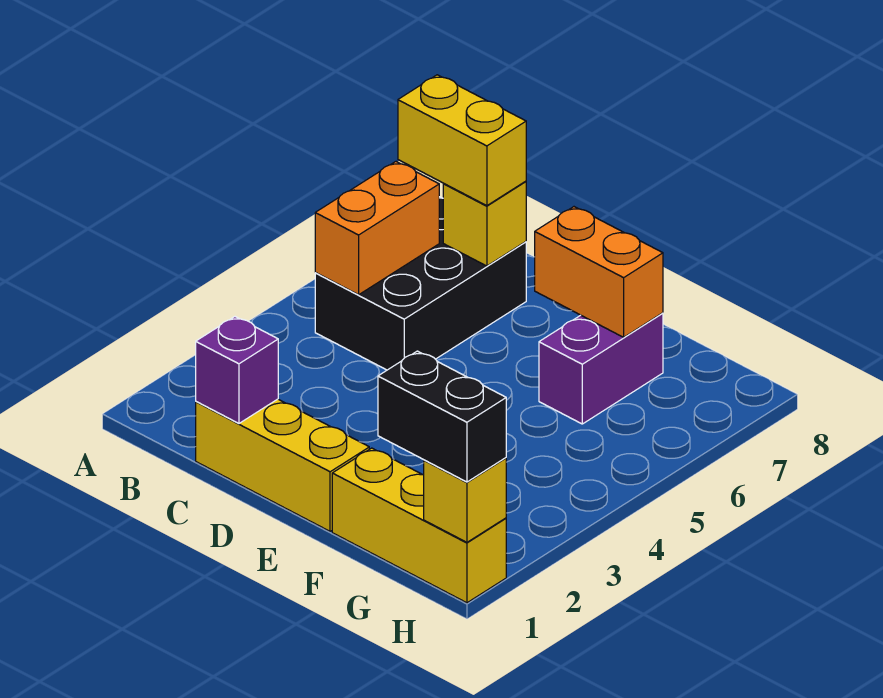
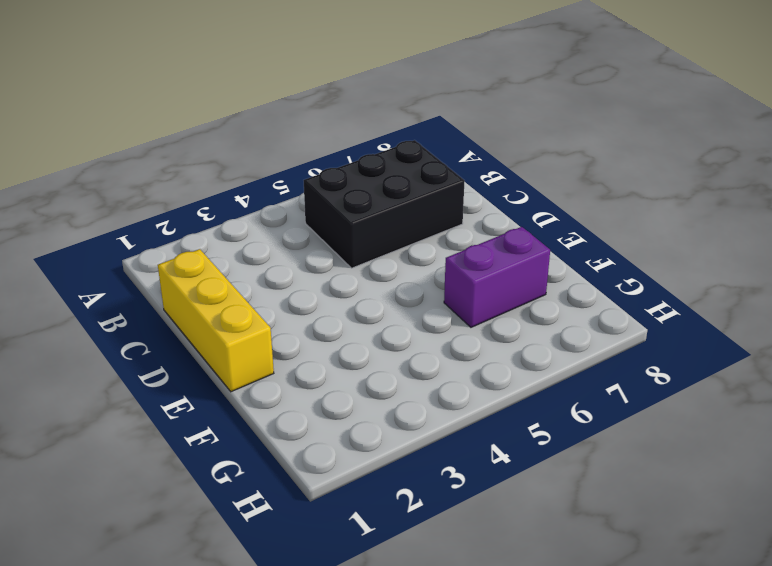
none -> yellow 1x3 brick [332,448,506,603]
none -> orange 1x2 brick [315,162,439,295]

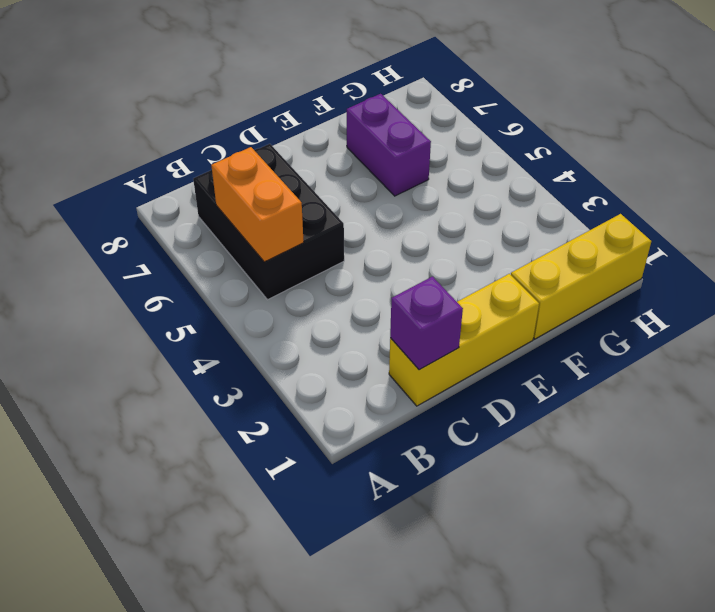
none -> yellow 1x1 brick [443,181,526,266]
none -> orange 1x2 brick [535,207,663,337]

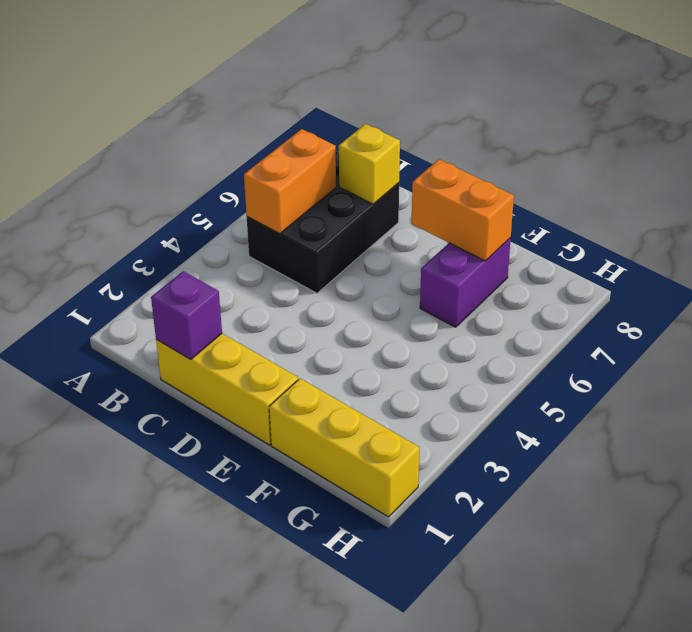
none -> yellow 1x1 brick [424,458,506,542]
none -> yellow 1x2 brick [398,75,526,206]

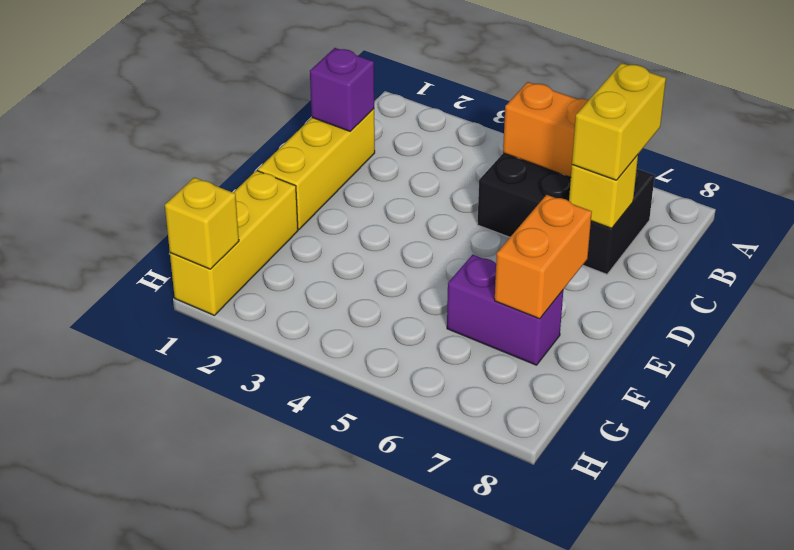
none -> black 1x2 brick [378,351,506,482]

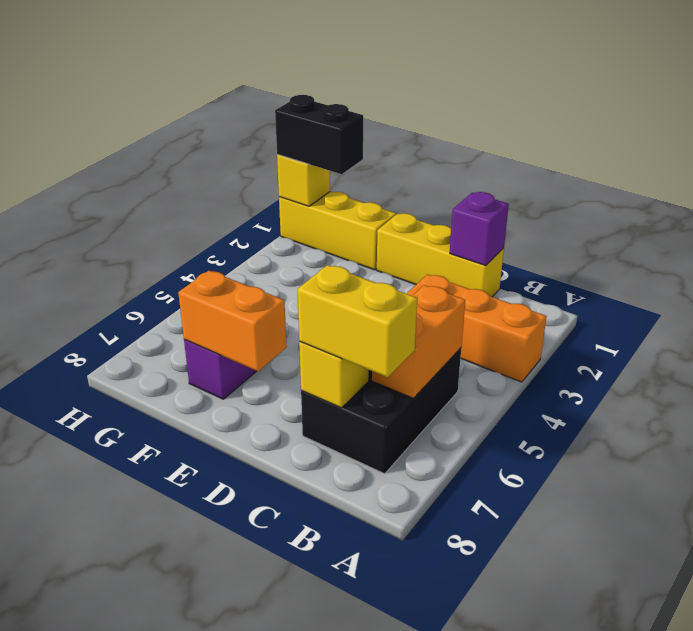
orange 1x3 brick [407,274,547,382] -> none

